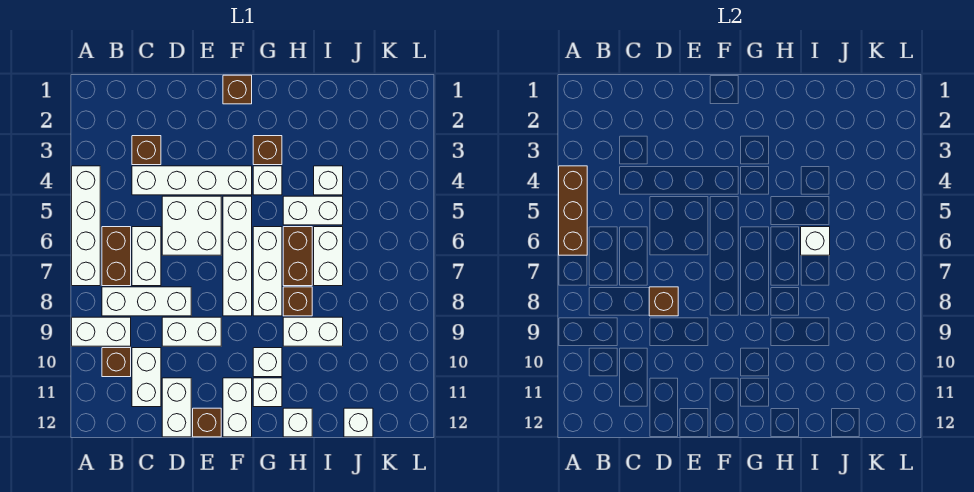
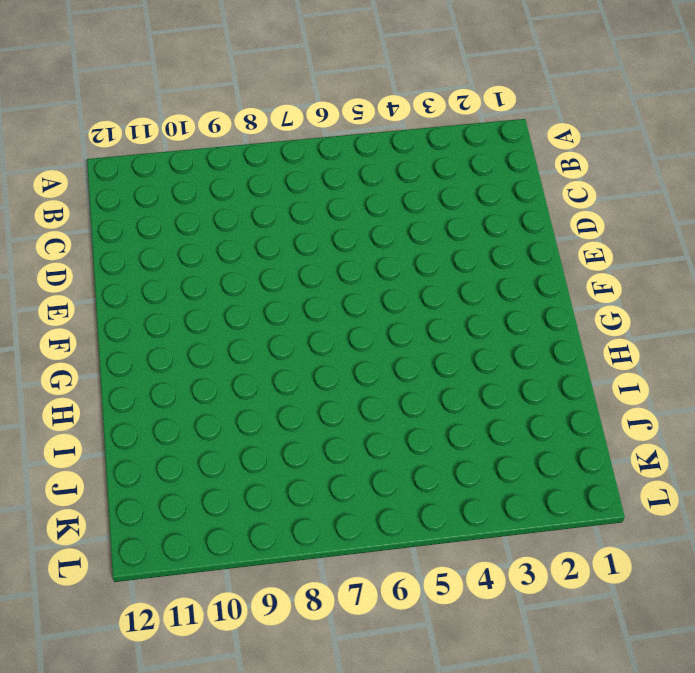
none -> white 1x4 brick [72,166,100,286]
none -> white 1x2 brick [72,317,131,346]
none -> brown 1x2 brick [102,227,131,286]
none -> white 1x3 brick [102,287,191,316]

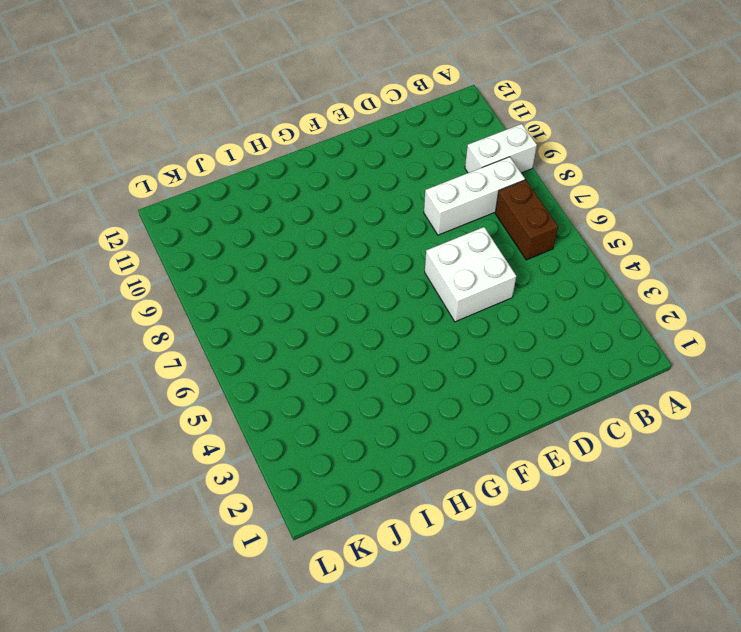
none -> white 1x4 brick [72,166,100,286]
none -> brown 1x1 brick [102,348,131,377]
none -> brown 1x1 brick [132,136,161,165]
none -> white 1x4 brick [132,166,252,195]

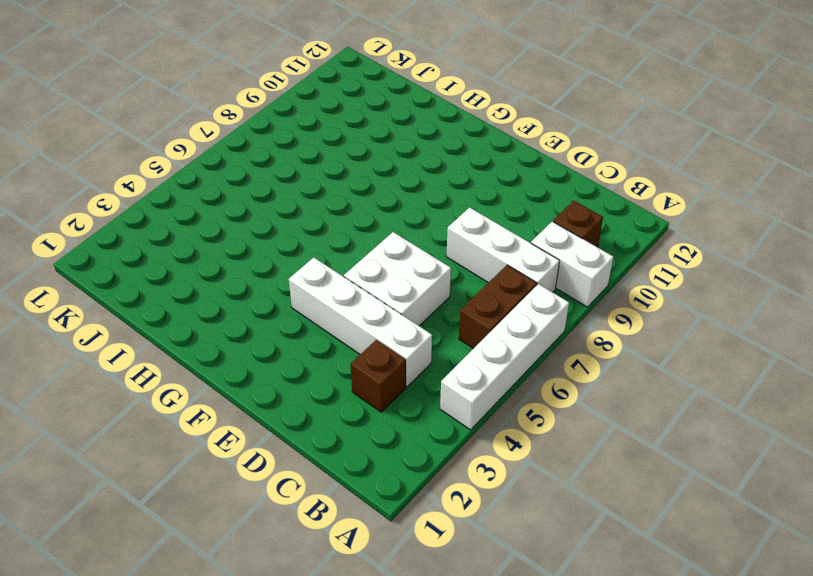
none -> white 1x2 brick [132,227,161,286]
none -> white 1x2 brick [132,348,161,407]
none -> white 1x2 brick [162,317,221,346]
none -> white 1x2 brick [162,378,191,437]

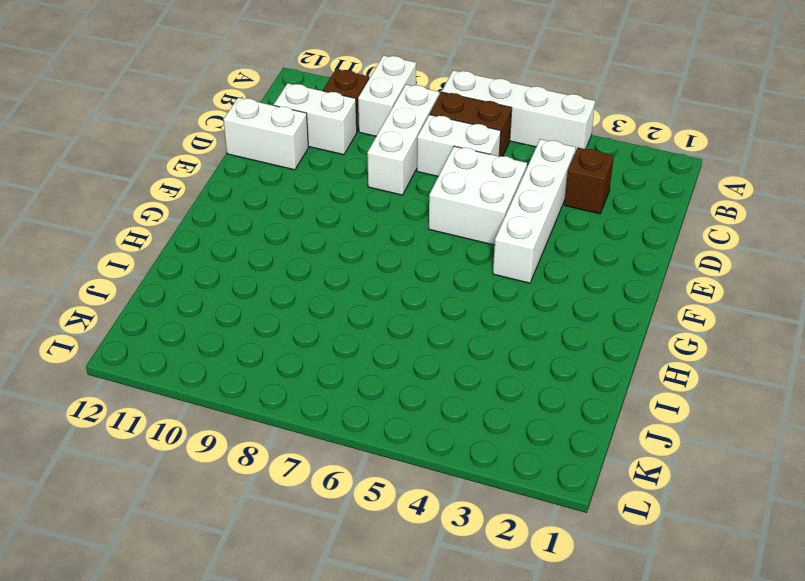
none -> white 1x2 brick [162,317,221,346]
none -> brown 1x1 brick [193,408,221,437]
none -> brown 1x1 brick [223,75,252,104]
none -> white 1x4 brick [223,196,252,316]

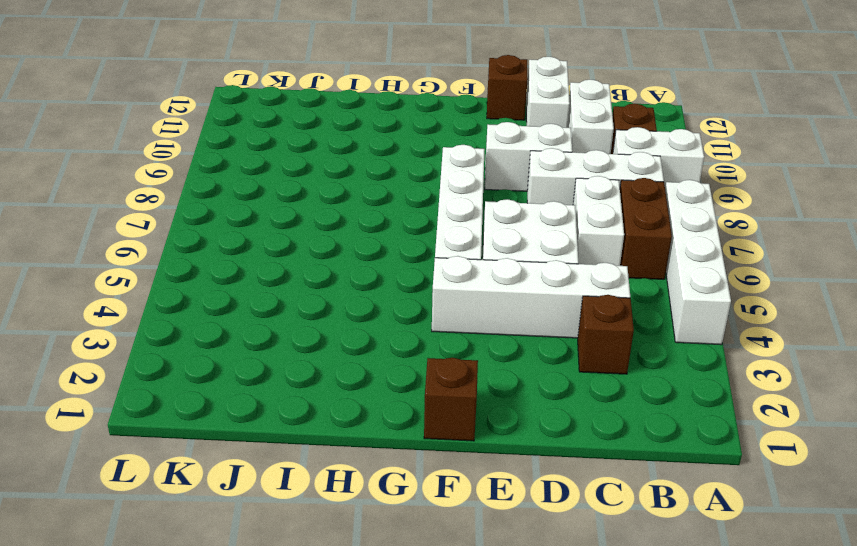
none -> white 1x2 brick [223,378,252,437]
none -> brown 1x1 brick [253,136,282,165]
none -> white 1x1 brick [253,166,282,195]
none -> white 1x3 brick [253,227,282,316]

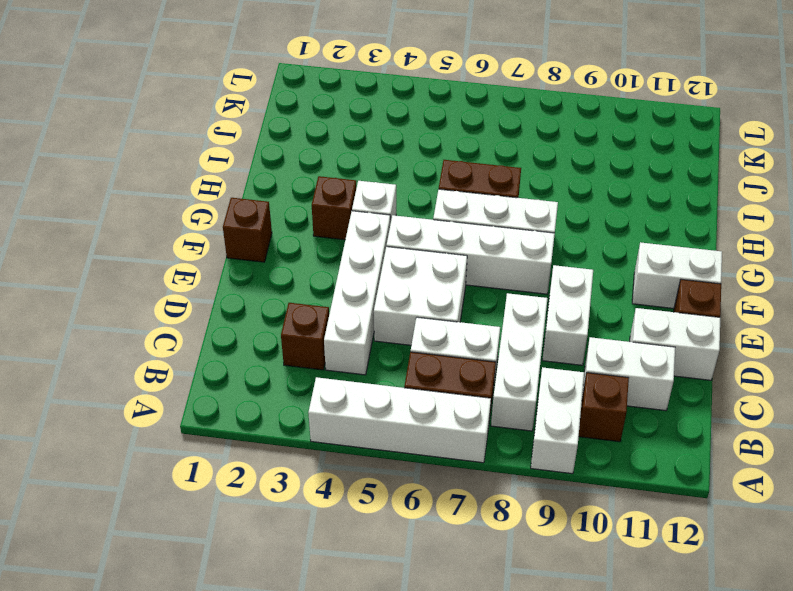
none -> white 1x1 brick [253,348,282,377]
none -> white 1x1 brick [253,378,282,407]
none -> white 1x2 brick [283,196,343,225]
none -> brown 1x1 brick [283,287,312,316]

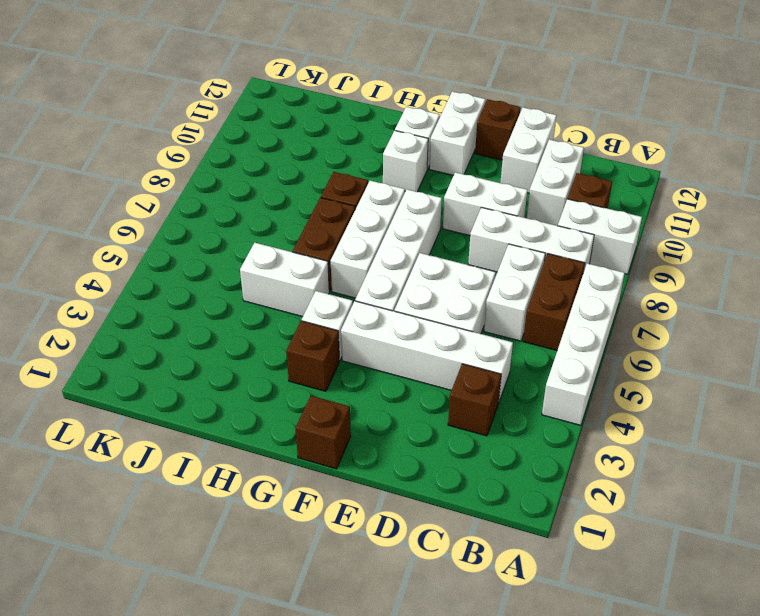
none -> white 1x2 brick [283,317,343,346]
none -> white 1x1 brick [283,408,312,437]
none -> white 1x1 brick [314,166,343,195]
none -> white 1x2 brick [314,227,343,286]

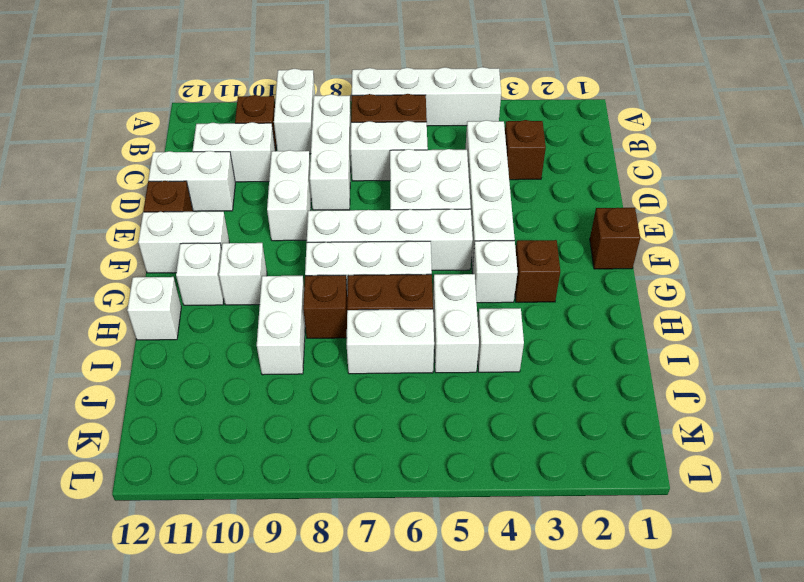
none -> white 1x1 brick [344,408,373,437]
none -> brown 1x3 brick [559,166,587,255]
none -> brown 1x1 brick [649,287,678,316]
none -> white 1x1 brick [801,227,830,255]

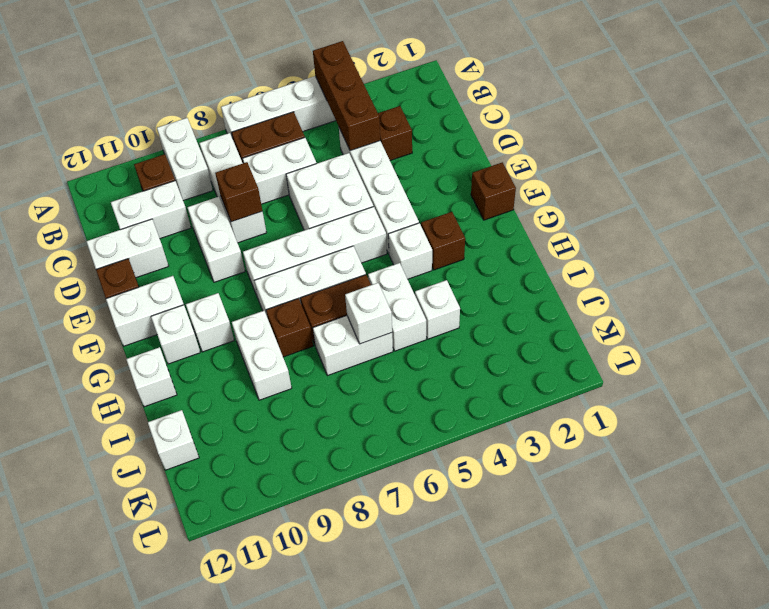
brown 1x3 brick [313,41,380,151] -> brown 1x3 brick turned to [559,166,587,255]

